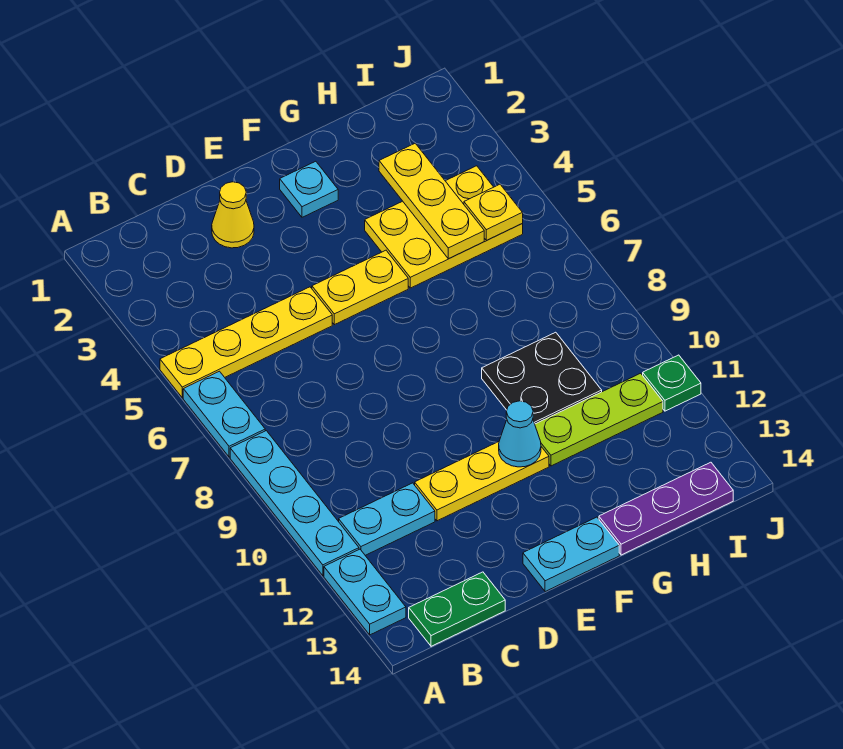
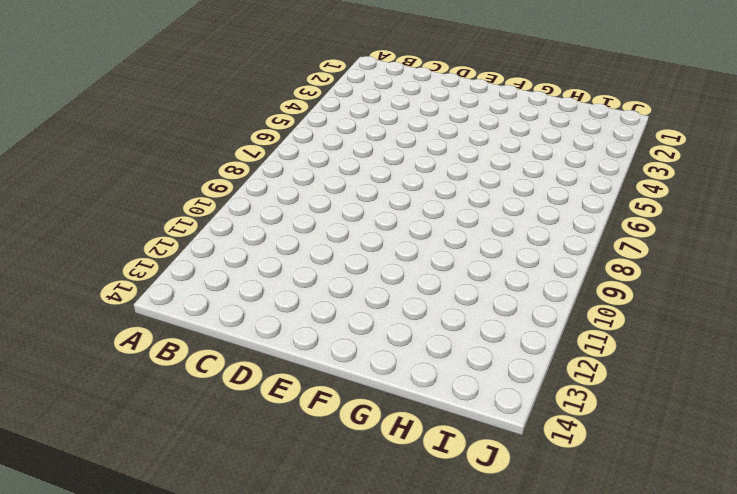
none -> yellow 1x4 plate [160,287,332,398]
none -> cyan 1x2 plate [183,371,265,457]
none -> cyan 1x4 plate [230,431,359,576]

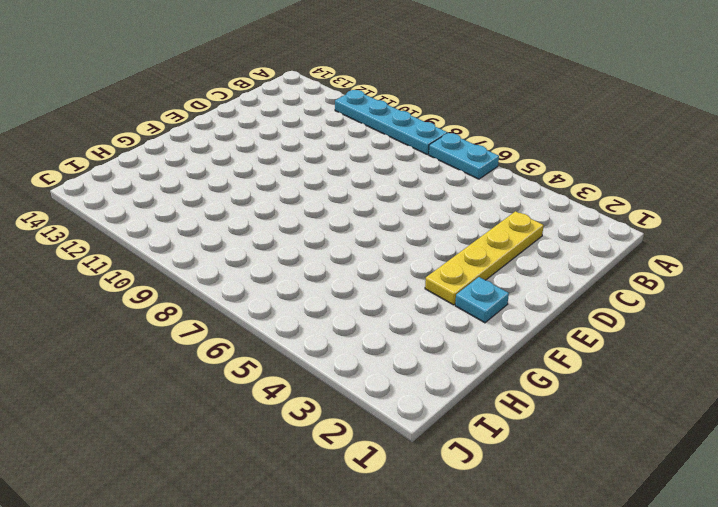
yellow 1x4 plate [425,211,544,305] -> yellow 1x4 plate moved to [160,287,332,398]
none -> cyan 1x2 plate [324,549,406,635]
none -> cyan 1x2 plate [339,483,435,555]
none -> green 1x2 plate [409,572,505,646]

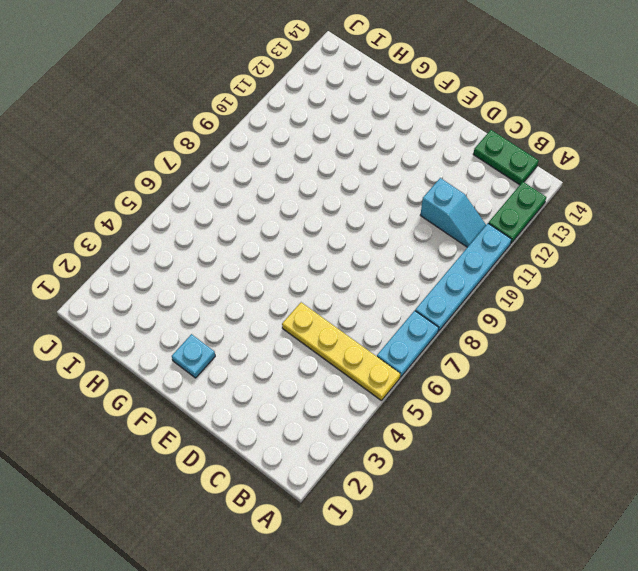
green 1x2 plate [488,182,546,243] -> cyan 1x2 plate [324,549,406,635]
cyan 1x2 slope [420,178,486,247] -> cyan 1x2 plate [339,483,435,555]
none -> yellow 1x1 cone [212,182,254,248]
none -> yellow 1x3 plate [415,442,549,521]
none -> yellow 1x2 plate [312,250,408,325]

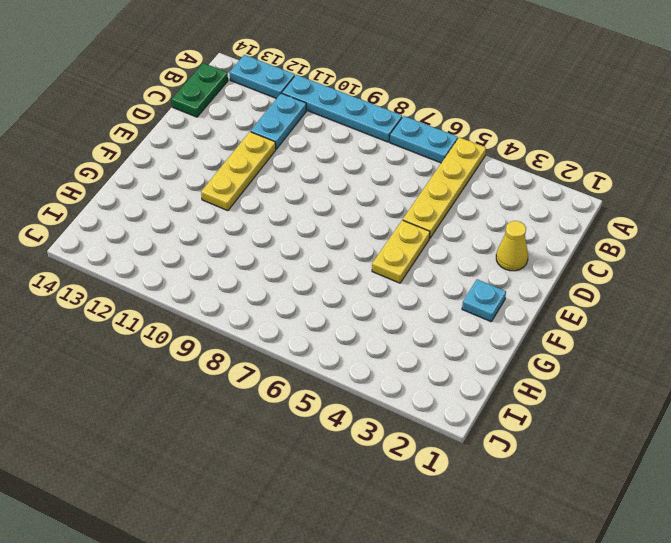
none -> cyan 1x2 plate [523,517,619,592]
none -> yellow 2x3 plate [365,166,523,288]
none -> black 2x2 plate [482,332,602,424]

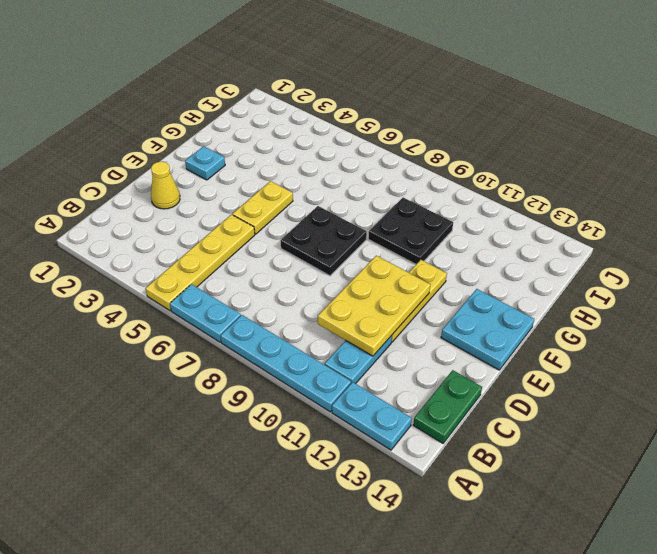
yellow 2x3 plate [318,256,430,356] -> yellow 2x3 plate moved to [365,166,523,288]
black 2x2 plate [281,206,367,276] -> none
cyan 2x2 plate [441,289,534,370] -> cyan 1x2 plate [523,517,619,592]
none -> lime 1x3 plate [535,373,663,466]
none -> purple 1x3 plate [599,462,733,555]
none -> green 1x1 plate [643,355,701,411]

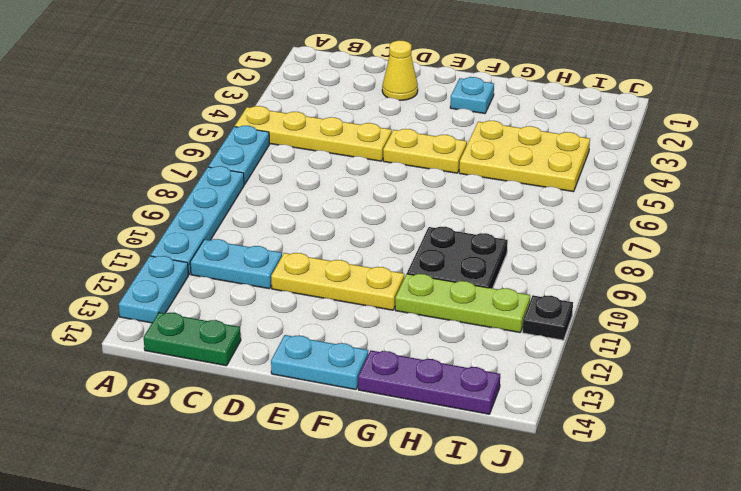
black 1x1 plate [523,295,573,340] -> green 1x1 plate [643,355,701,411]
none -> cyan 1x1 cone [499,401,541,467]
none -> yellow 1x3 plate [379,143,484,259]
none -> yellow 1x1 plate [464,184,523,240]

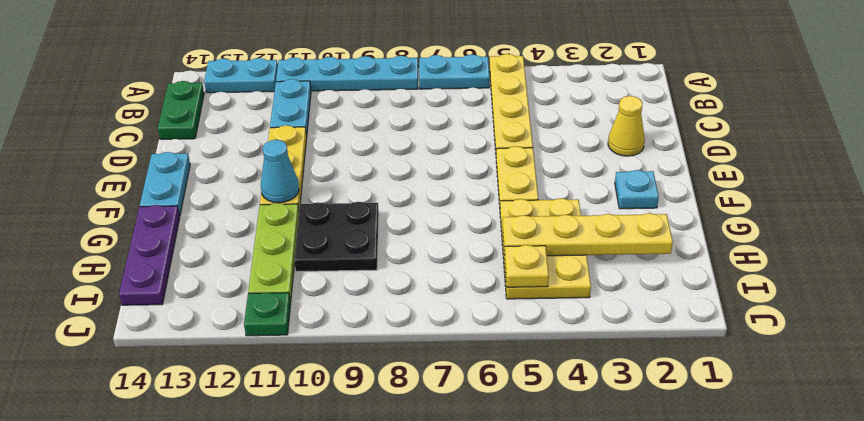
yellow 1x4 plate [503,213,673,256] -> yellow 1x3 plate [379,143,484,259]

